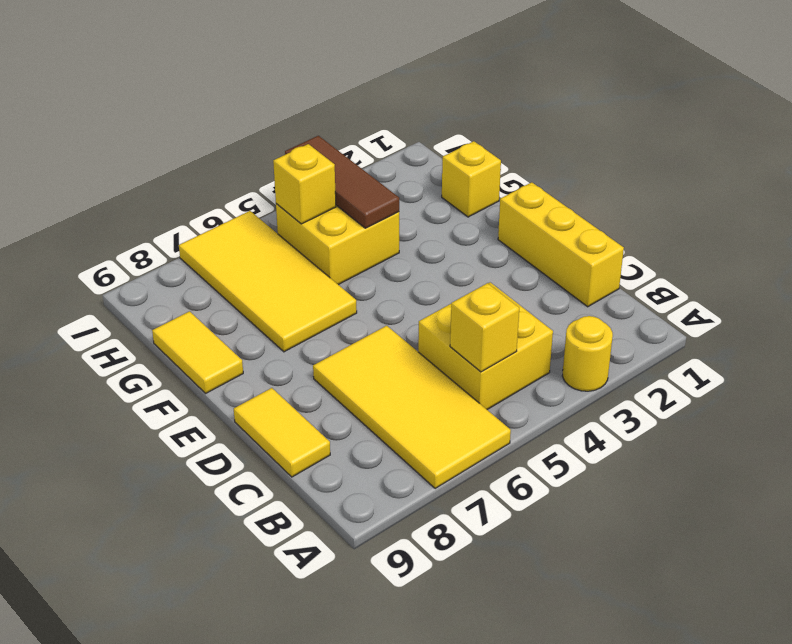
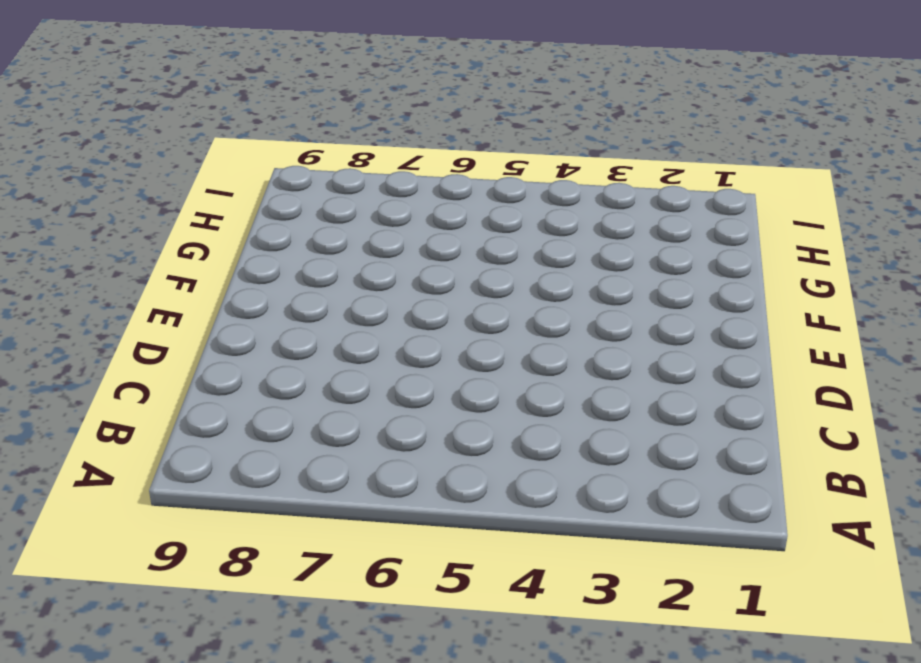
none -> yellow 1x1 round brick [562,316,613,391]
none -> yellow 2x4 tile [313,326,511,489]
none -> yellow 2x2 brick [418,282,553,409]

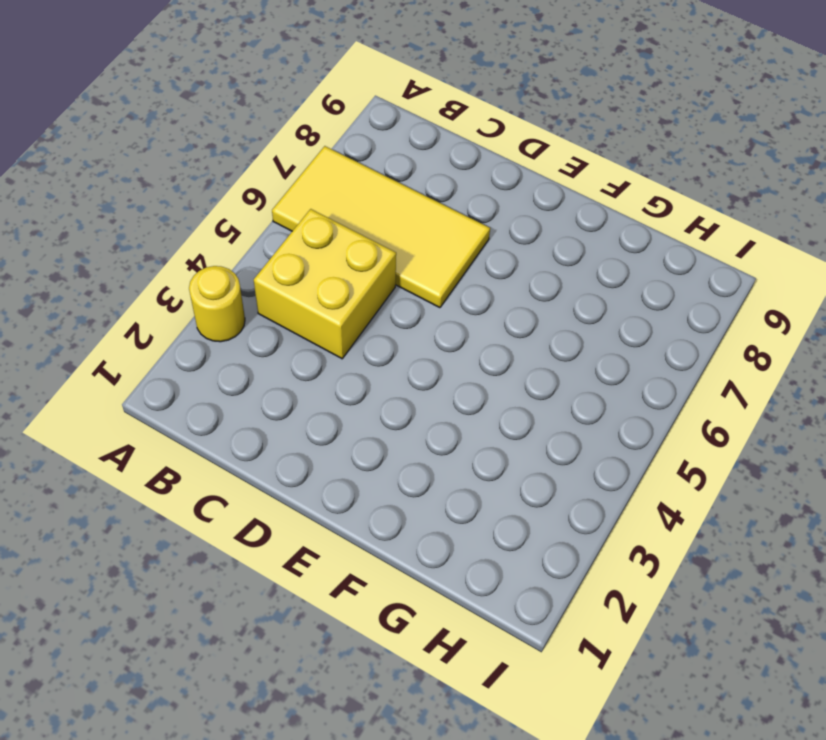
none -> yellow 1x3 brick [498,182,624,307]
none -> yellow 1x2 tile [234,388,330,477]
none -> yellow 2x4 tile [179,211,357,352]

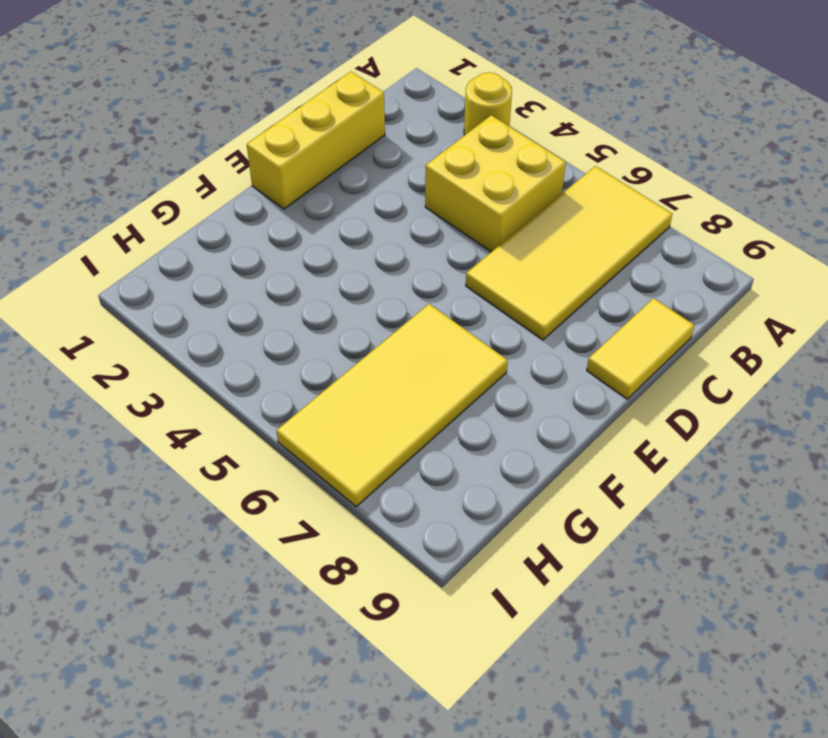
none -> yellow 1x2 tile [152,311,243,393]
none -> yellow 1x1 brick [442,141,501,217]
none -> yellow 2x2 brick [276,204,399,285]

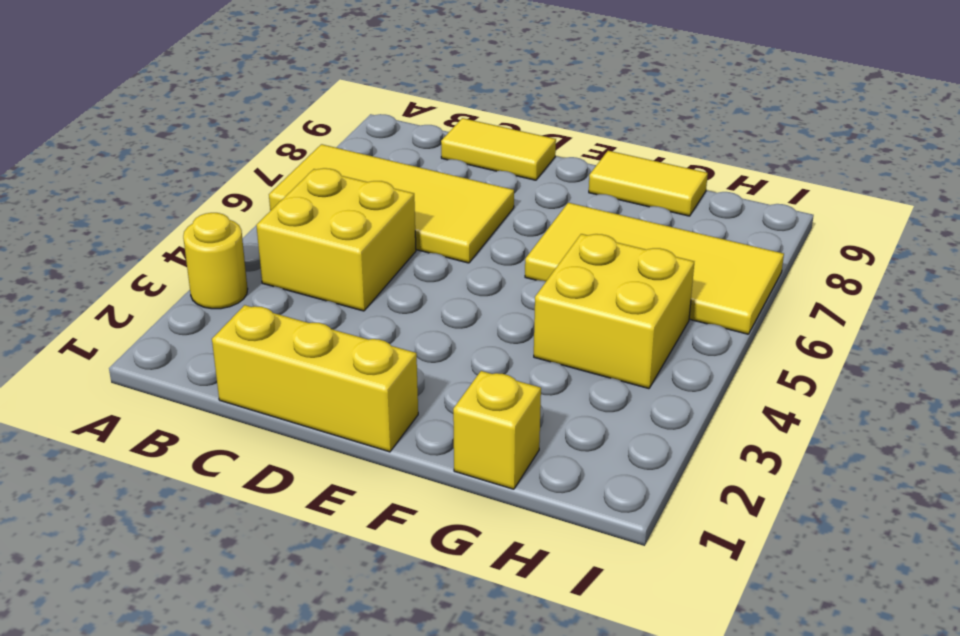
none -> yellow 1x1 brick [450,283,519,372]
none -> brown 1x3 tile [285,136,399,228]
none -> yellow 1x1 brick [273,144,336,224]

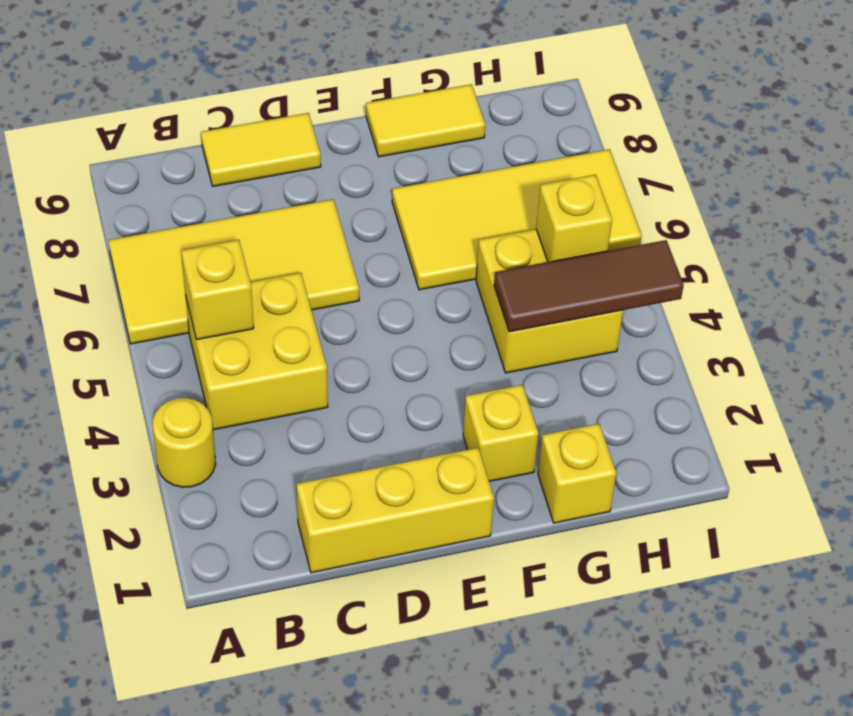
yellow 1x1 brick [463,385,539,481] -> none

